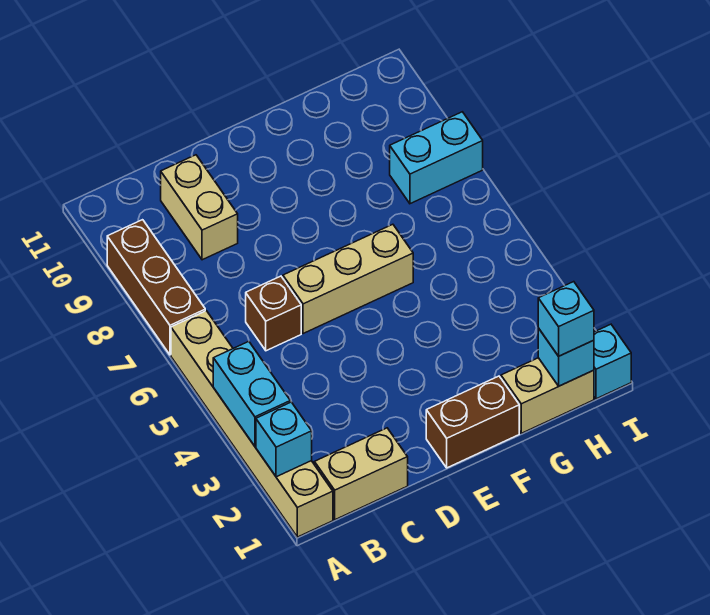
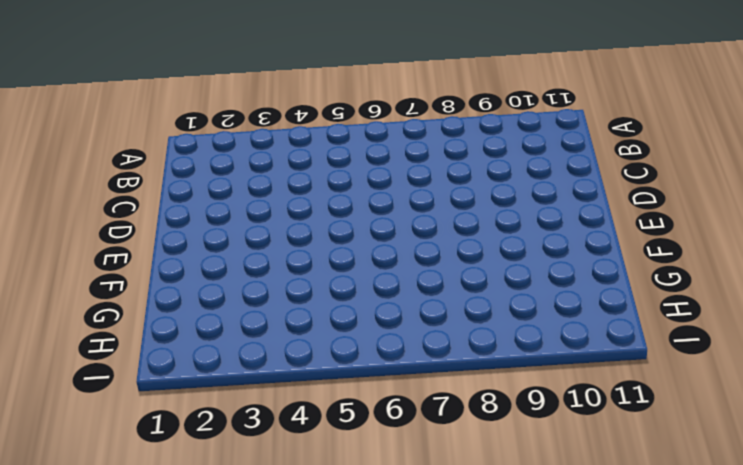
none -> tan 1x6 brick [171,311,333,537]
none -> brown 1x3 brick [107,220,205,355]
none -> tan 1x2 brick [314,428,408,520]

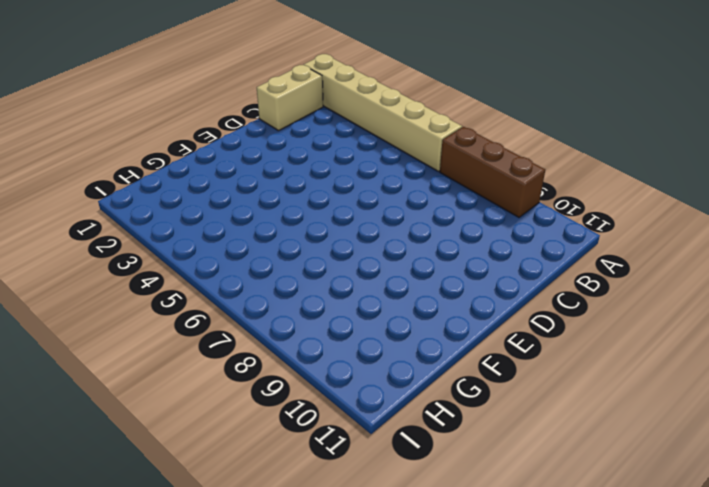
none -> brown 1x1 brick [246,276,301,351]
none -> tan 1x2 brick [161,155,238,260]
none -> tan 1x3 brick [283,224,413,334]

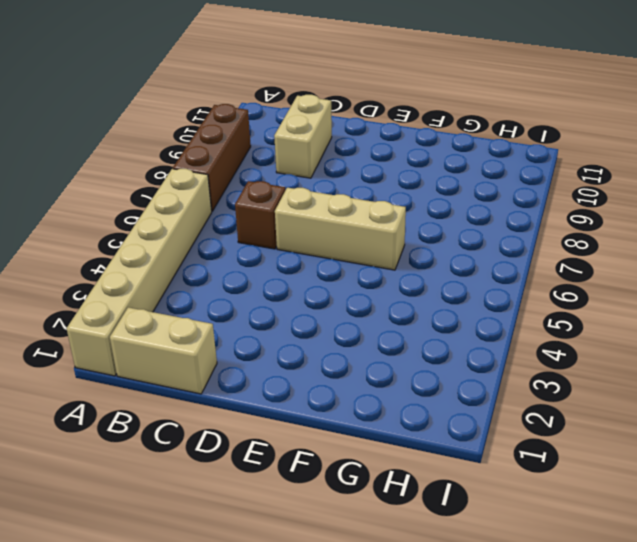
none -> brown 1x2 brick [426,376,519,468]
none -> tan 1x2 brick [501,358,594,433]
none -> cyan 1x2 brick [390,112,483,204]

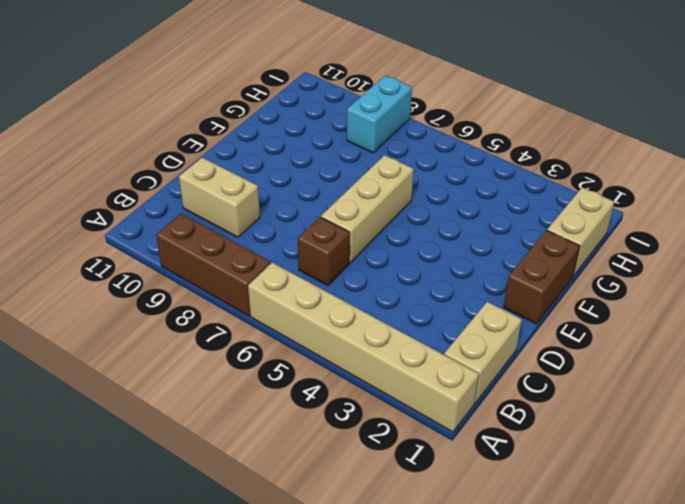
none -> cyan 1x1 brick [594,324,631,399]
none -> cyan 1x1 brick [256,402,312,477]
none -> cyan 1x2 brick [213,341,290,446]

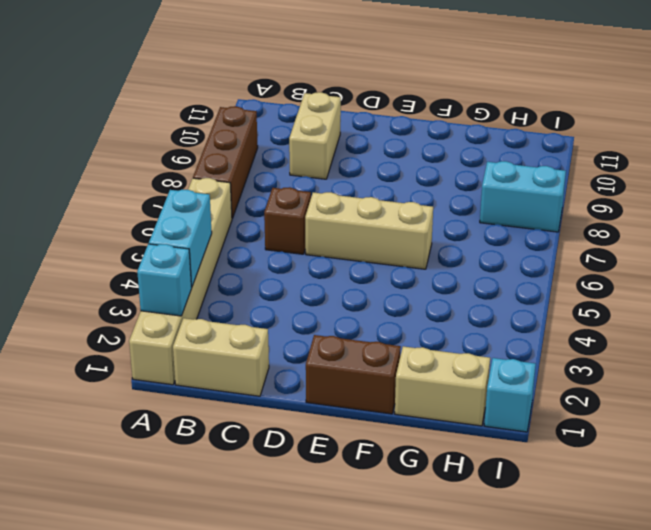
none -> cyan 1x1 brick [538,328,594,386]
none -> cyan 1x1 brick [538,282,594,356]

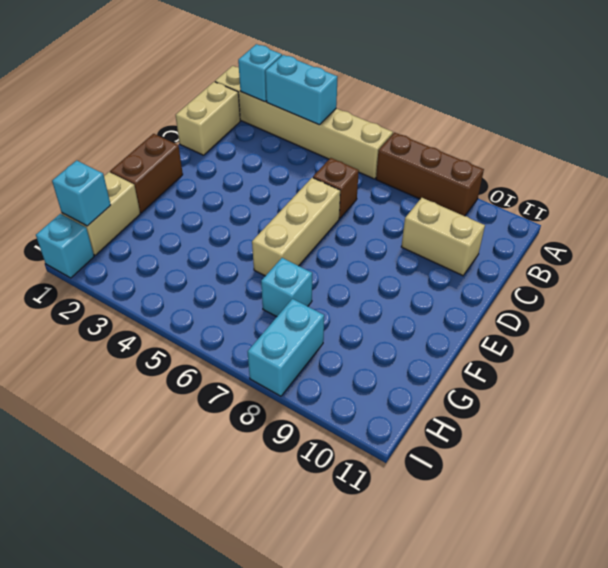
cyan 1x1 brick [261,258,312,317] -> cyan 1x1 brick moved to [538,282,594,356]

